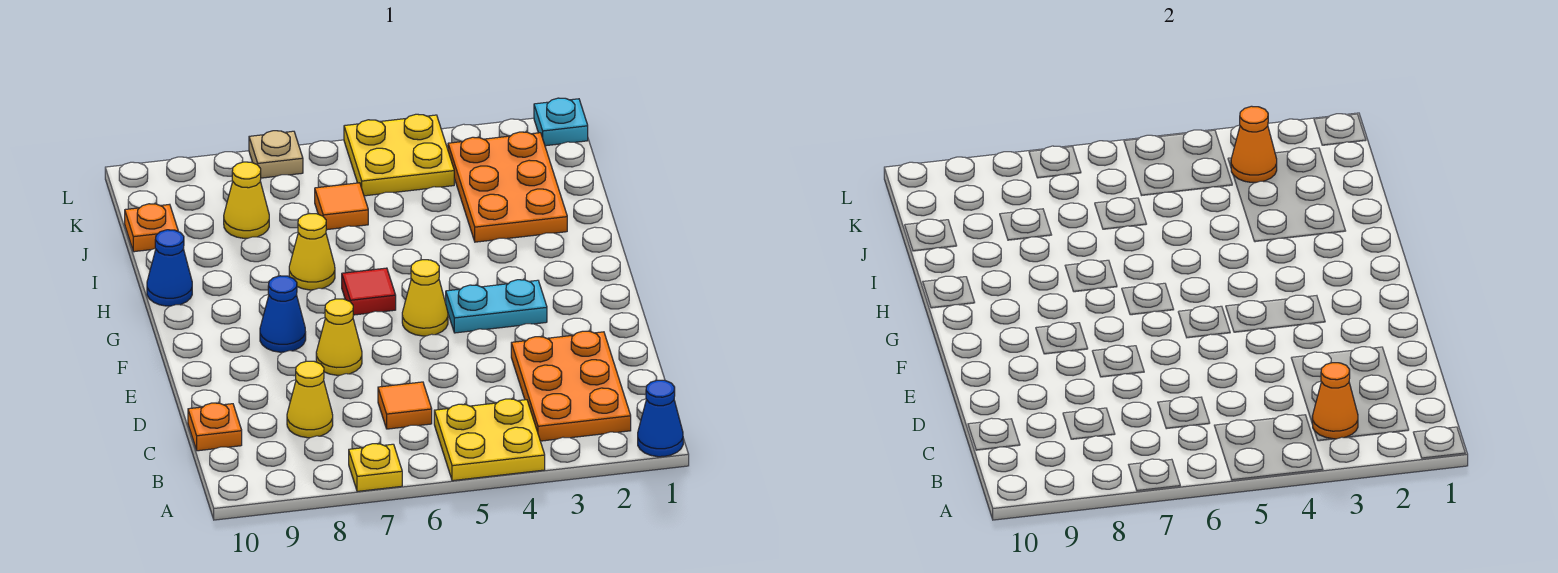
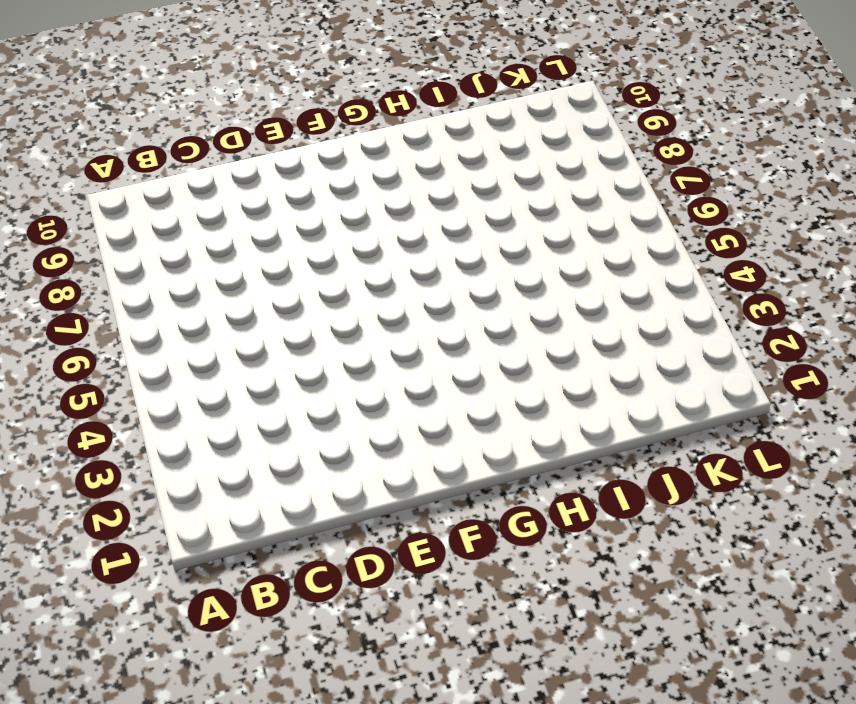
none -> blue 1x1 cone [638,380,683,457]
none -> yellow 2x2 plate [434,399,545,481]
none -> yellow 1x1 plate [349,444,402,491]

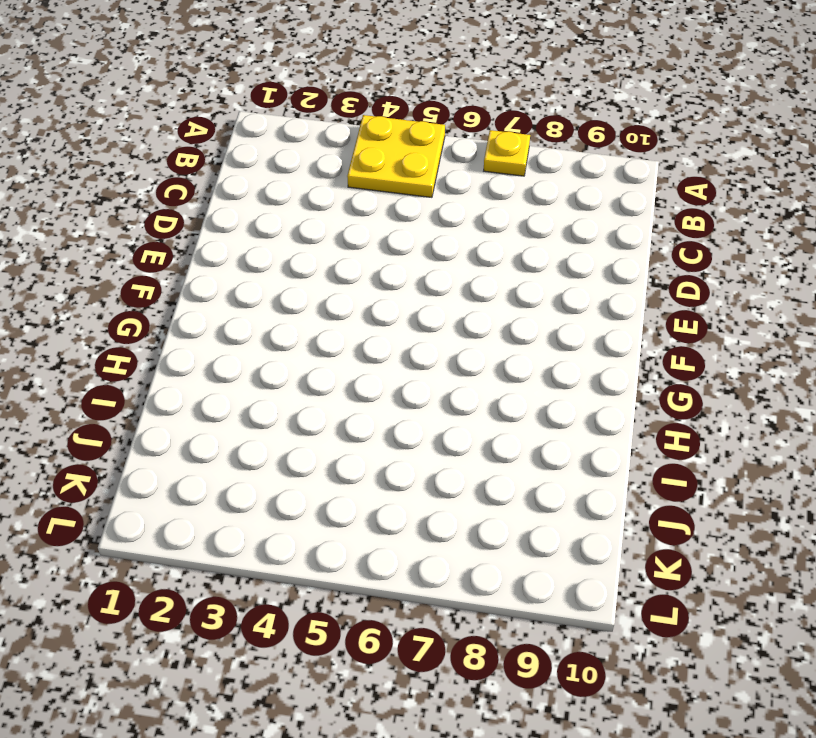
none -> blue 1x1 cone [638,380,683,457]
none -> orange 2x3 plate [511,331,631,441]
none -> orange 1x1 tile [378,382,432,429]

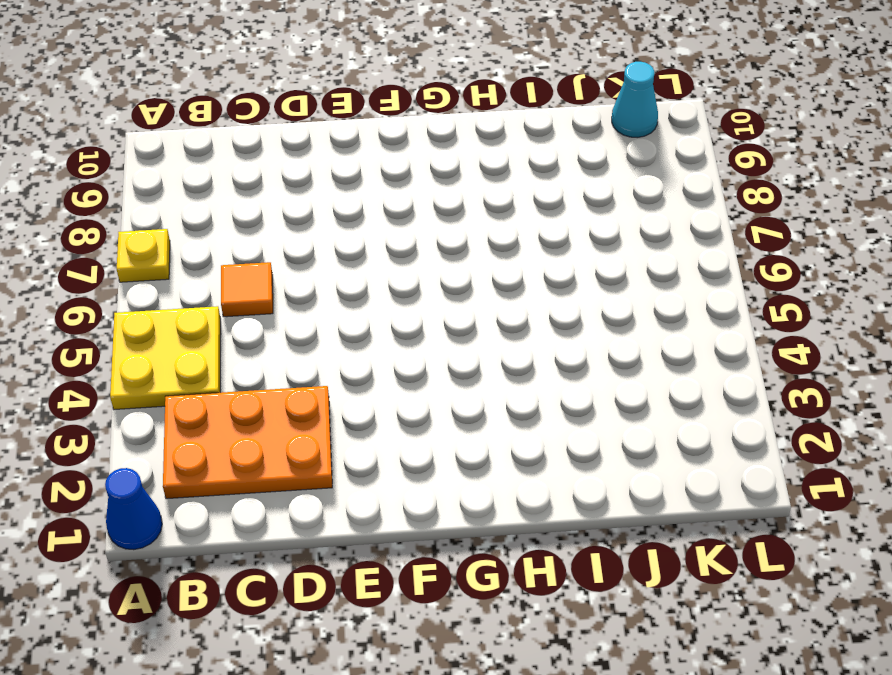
cyan 1x1 cone [612,62,658,138] -> none
none -> yellow 1x1 cone [287,361,333,438]
none -> orange 1x1 plate [188,403,242,451]
none -> yellow 1x1 cone [316,299,362,375]

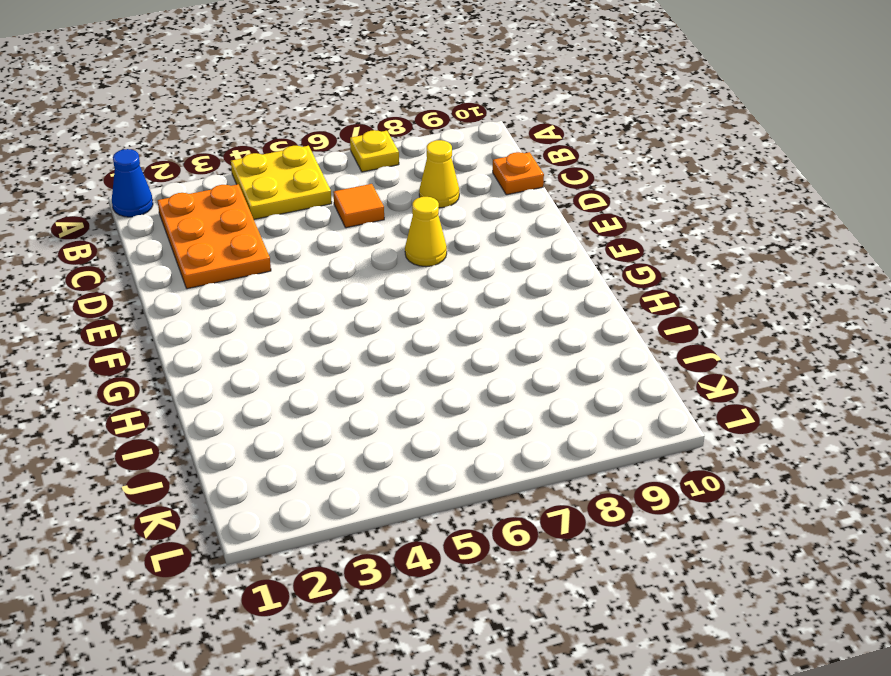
none -> cyan 1x2 plate [446,280,547,333]
none -> yellow 1x1 cone [402,260,448,336]
none -> blue 1x1 cone [260,276,306,352]

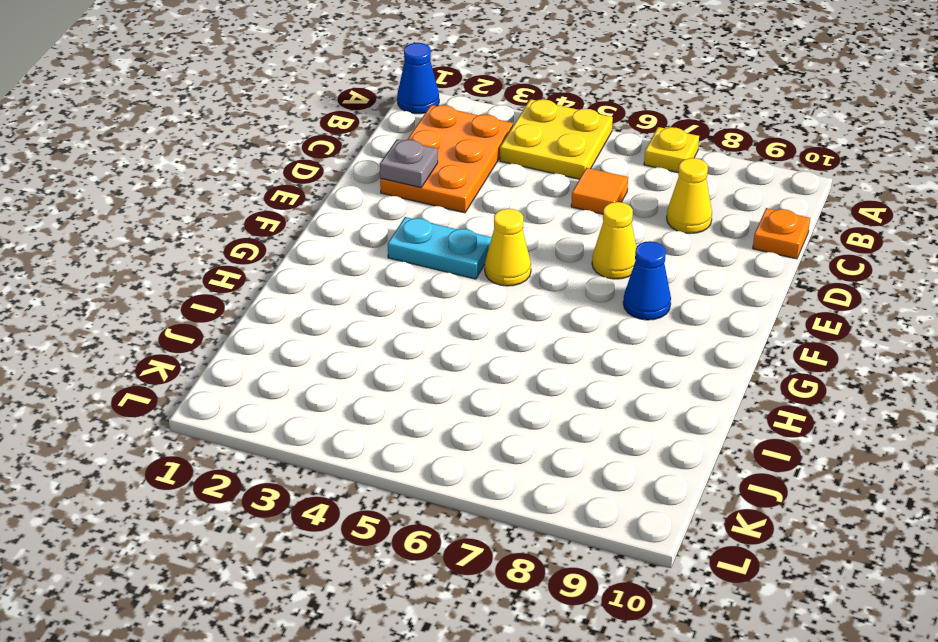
grey 1x1 plate [380,139,438,188] -> none
none -> red 1x1 tile [342,268,396,315]
none -> yellow 1x1 cone [289,214,335,290]
none -> blue 1x1 cone [147,230,192,306]

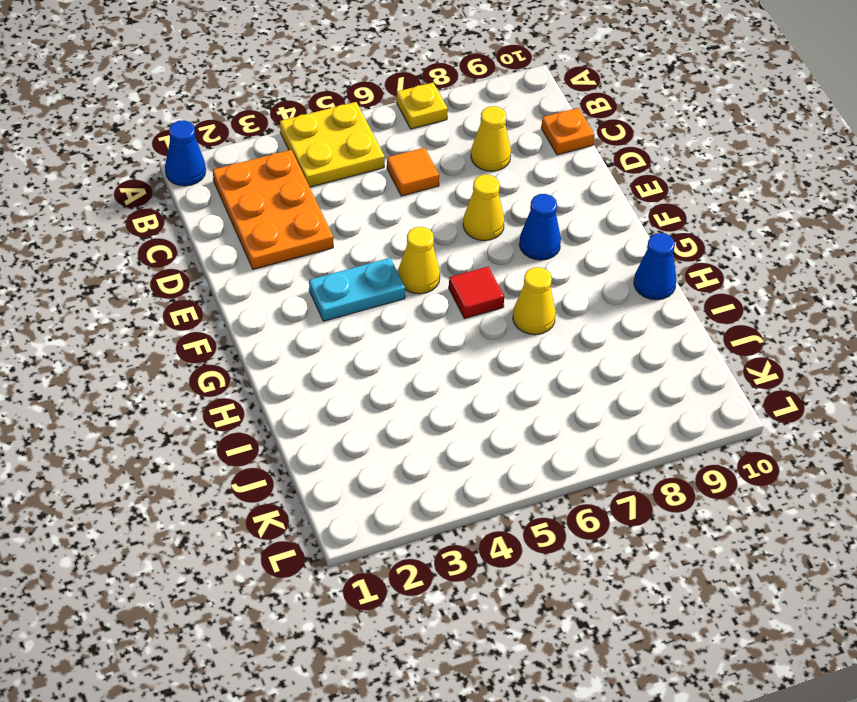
none -> orange 2x3 plate [448,132,567,242]
none -> orange 1x1 tile [315,183,368,230]
none -> yellow 1x1 cone [224,162,269,238]

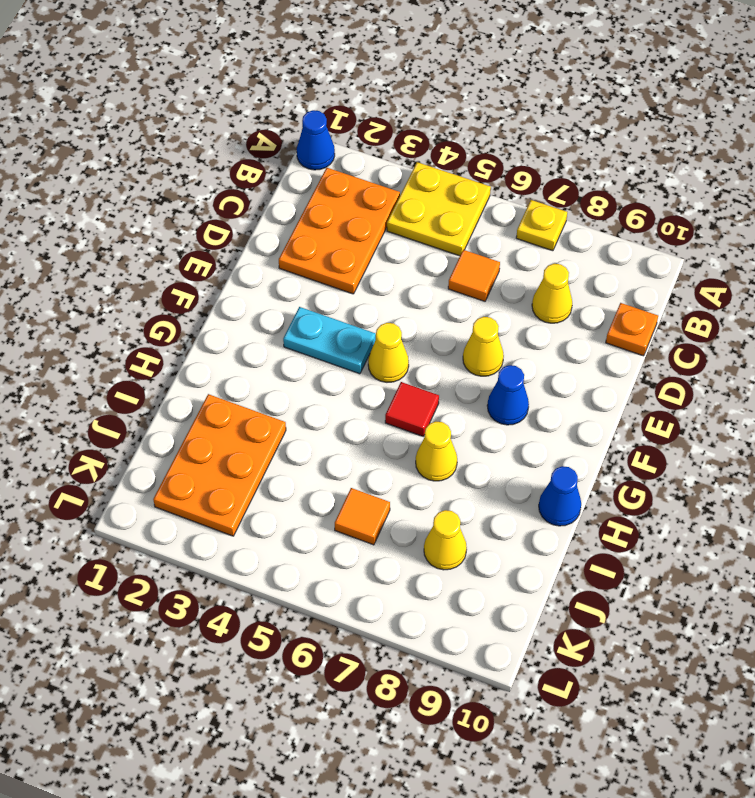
none -> orange 1x1 plate [125,204,178,252]
none -> yellow 2x2 plate [344,114,454,196]
none -> cyan 1x1 plate [534,98,588,146]

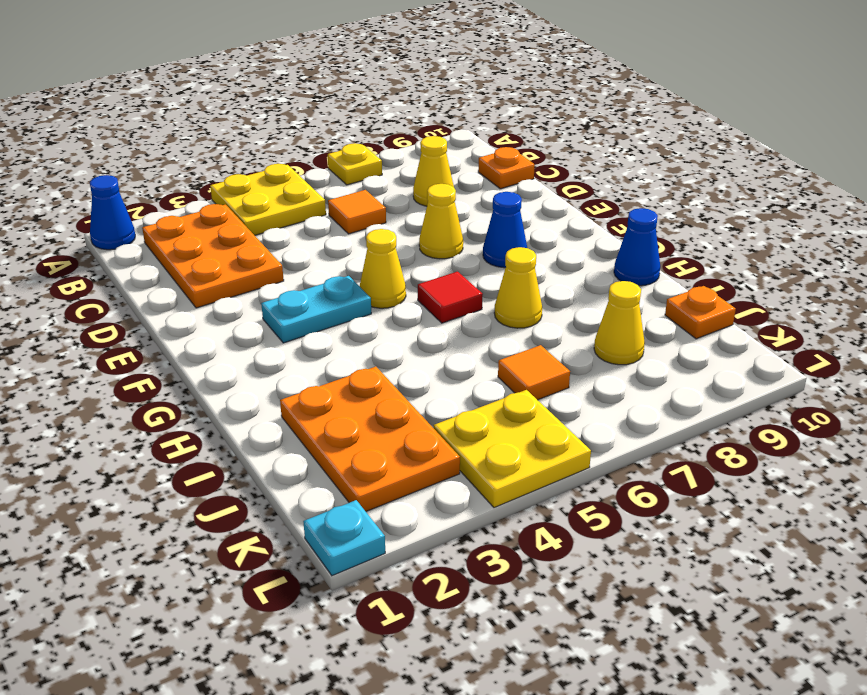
none -> tan 1x1 plate [249,131,303,178]
none -> orange 1x1 cone [1312,363,1358,439]
none -> orange 1x1 cone [1231,106,1277,182]

